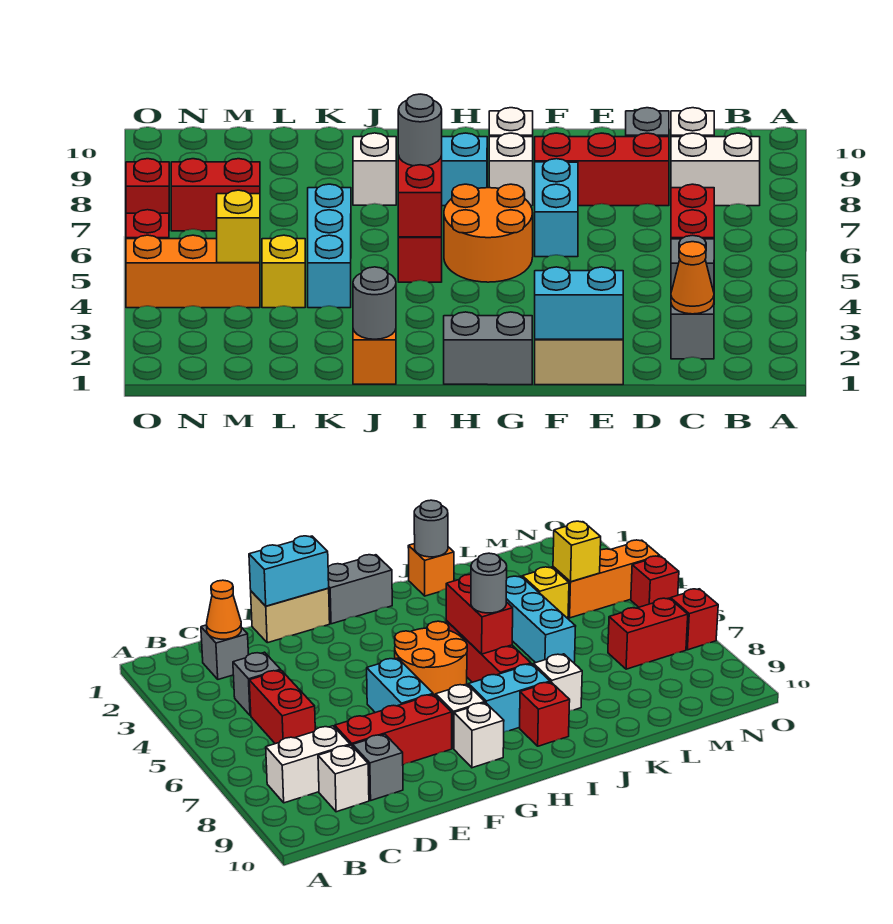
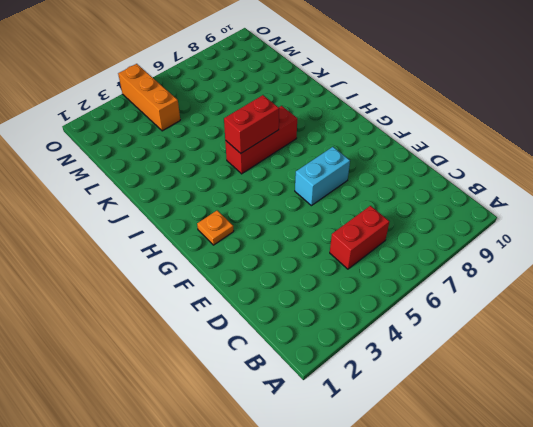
orange 1x1 plate [197,210,234,245] -> none
none -> white 1x2 brick [671,133,760,206]
none -> grey 1x1 brick [671,290,714,359]
none -> grey 1x1 brick [671,235,714,290]
none -> white 1x1 brick [671,108,714,137]

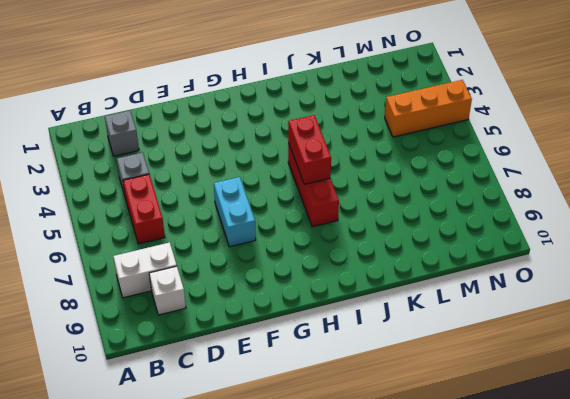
none -> red 1x3 brick [535,133,669,206]
none -> grey 1x1 brick [626,108,669,137]
none -> tan 1x2 brick [535,339,623,385]
none -> grey 1x2 brick [444,312,532,385]

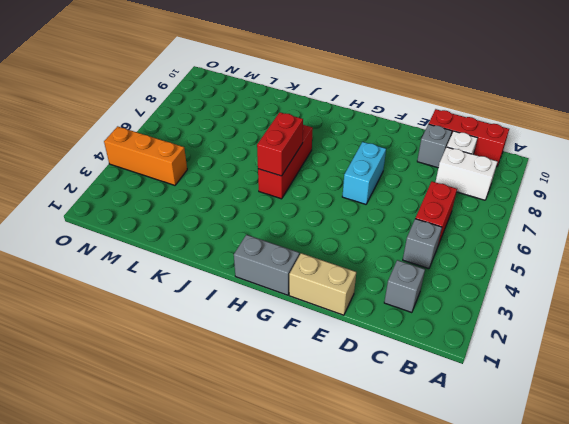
red 1x3 brick [429,109,509,166] -> red 1x3 brick moved to [535,133,669,206]
none -> orange 2x2 round brick [444,184,533,282]
none -> white 1x1 brick [489,133,533,206]
none -> white 1x1 brick [489,108,533,137]
none -> cyan 1x2 brick [442,133,487,206]

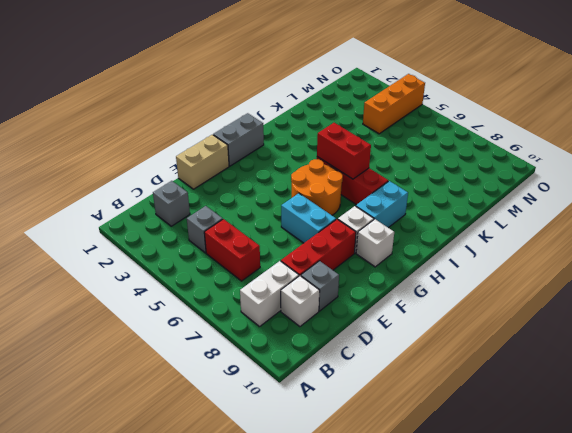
none -> red 1x1 brick [520,682,570,746]
none -> orange 1x1 brick [353,329,396,384]
none -> white 1x1 brick [353,133,396,205]
none -> cyan 1x3 brick [308,184,351,308]

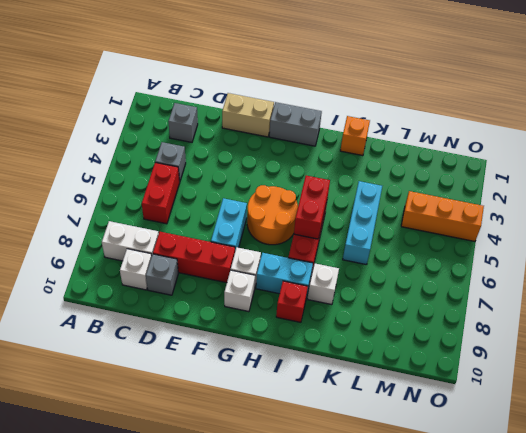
none -> yellow 1x1 brick [262,235,305,308]
none -> red 1x2 brick [171,159,260,231]
none -> red 1x1 brick [126,210,169,239]
none -> red 1x1 brick [126,159,169,213]

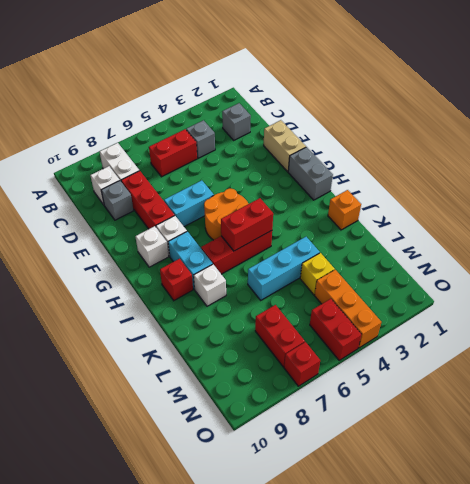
red 1x2 brick [310,299,361,360] -> red 1x1 brick [126,210,169,239]
none -> orange 1x1 cone [671,242,714,314]
none -> cyan 1x2 brick [535,267,623,339]
none -> grey 1x1 round brick [353,267,396,339]
none -> yellow 1x1 brick [217,190,260,263]

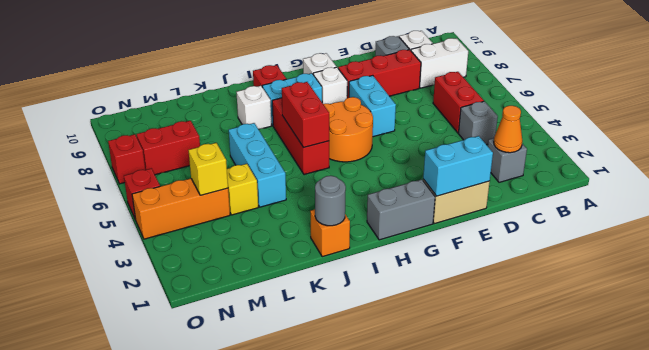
none -> grey 1x1 round brick [398,94,442,166]

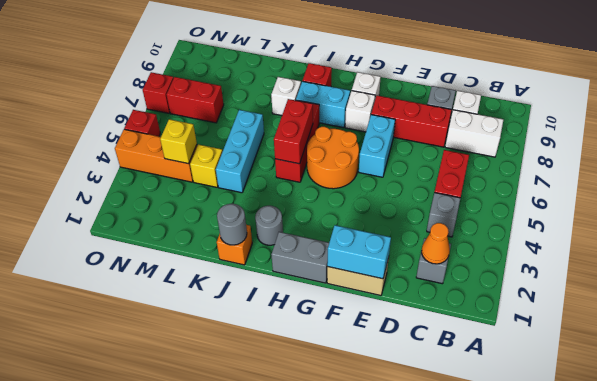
grey 1x1 round brick [255,206,283,245] -> grey 1x1 round brick moved to [398,94,442,166]

